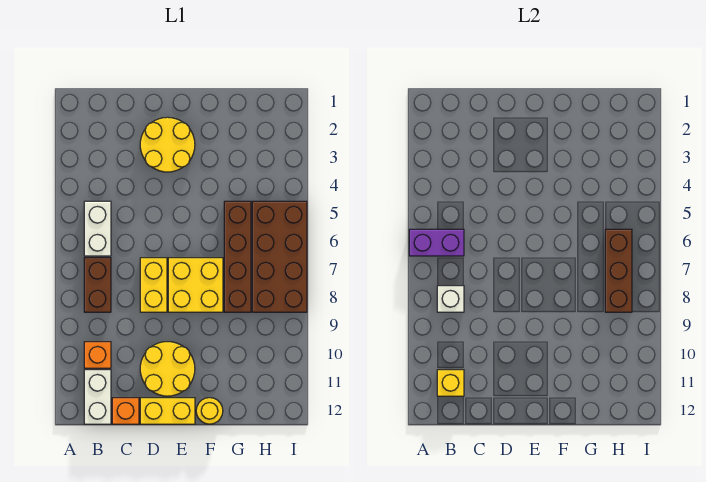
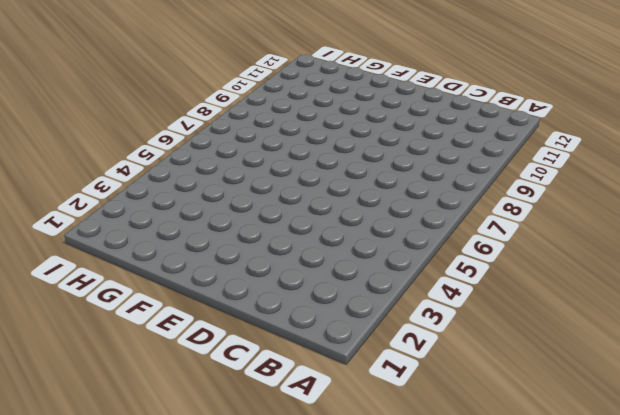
none -> white 1x2 brick [84,201,111,256]
none -> brown 1x2 brick [84,258,111,312]
none -> orange 1x1 brick [84,342,111,368]

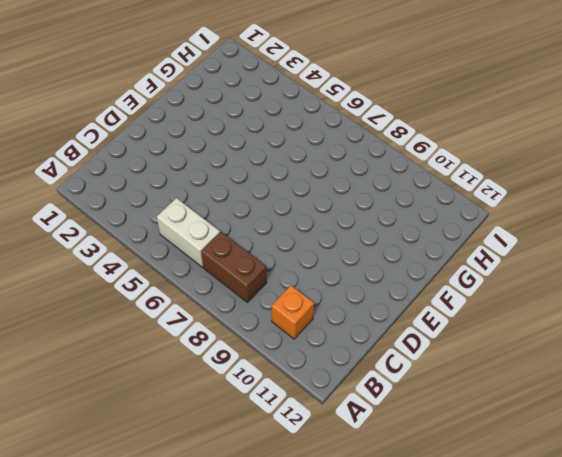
none -> white 1x2 brick [84,370,111,424]
none -> orange 1x1 brick [112,398,139,424]
none -> yellow 2x2 round brick [140,117,195,172]

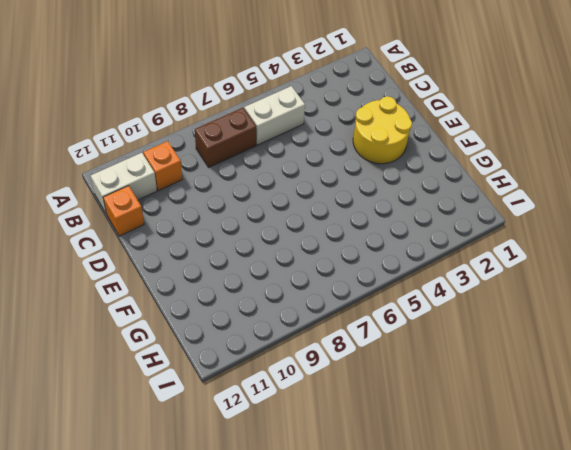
none -> yellow 1x2 brick [140,258,167,312]
none -> yellow 2x2 round brick [140,342,195,396]
none -> yellow 1x2 brick [140,398,195,424]

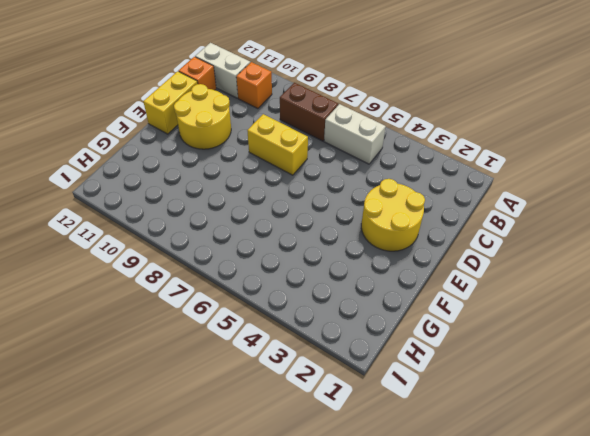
none -> yellow 2x2 brick [168,258,223,312]
none -> yellow 1x1 round brick [196,398,223,424]
none -> brown 1x4 brick [224,201,251,312]

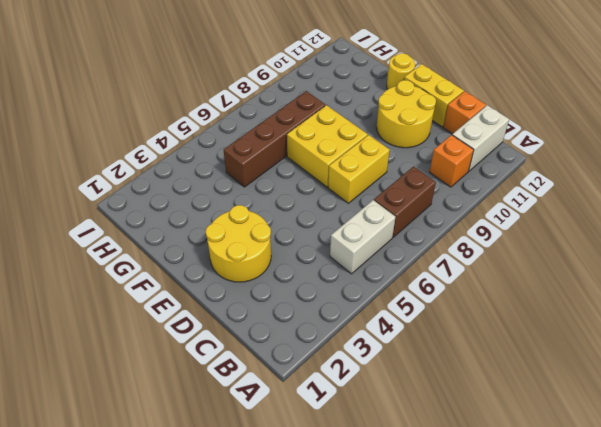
none -> brown 2x4 brick [252,201,307,312]
none -> purple 1x2 brick [409,229,464,256]
none -> white 1x1 brick [437,286,464,312]

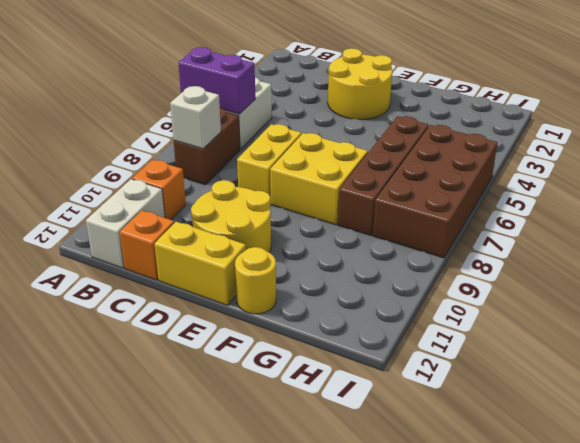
none -> yellow 1x1 brick [437,370,464,396]
none -> brown 1x3 brick [605,229,632,312]

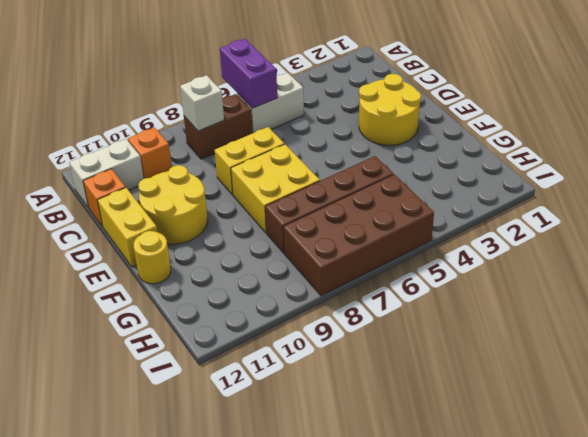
none -> yellow 1x1 brick [437,370,464,396]
none -> brown 1x3 brick [605,229,632,312]

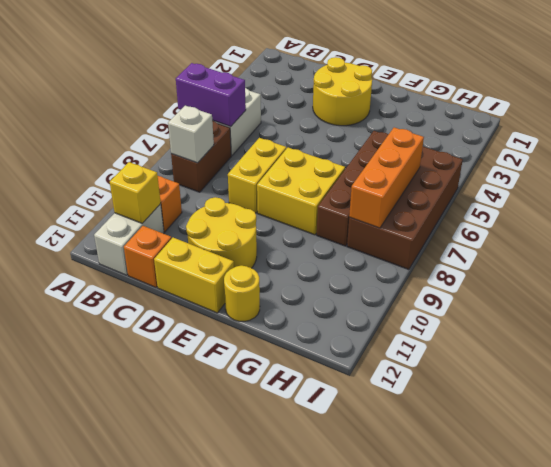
orange 1x3 brick [349,128,424,228] -> brown 1x3 brick [605,229,632,312]

